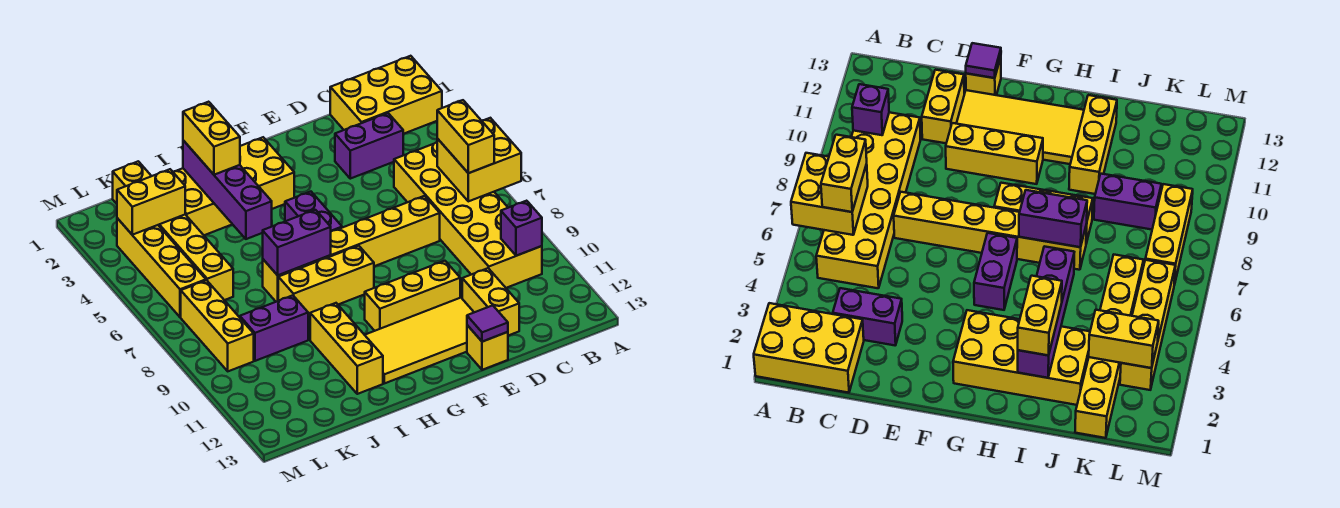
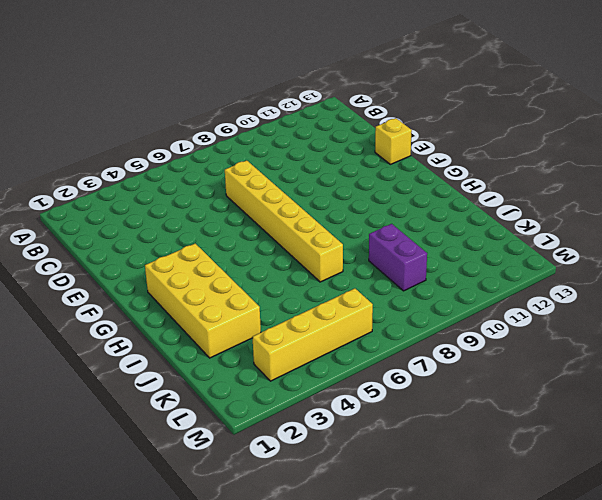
none -> yellow 2x3 brick [330,56,442,134]
none -> yellow 2x6 brick [394,142,542,288]
none -> purple 1x2 brick [335,113,403,179]

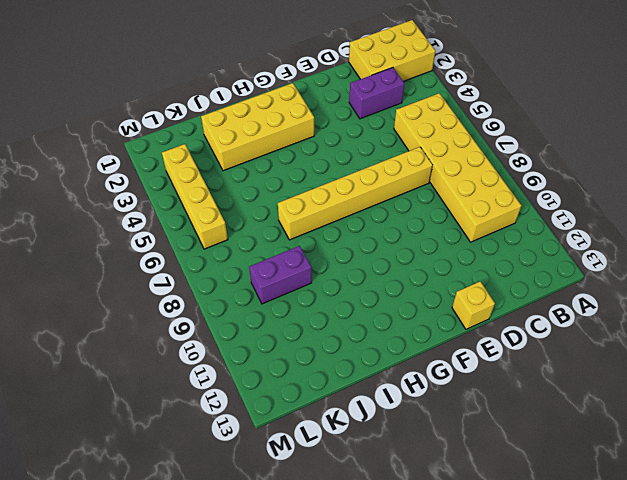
none -> yellow 1x2 brick [462,268,519,336]
none -> yellow 1x3 brick [365,261,460,331]
none -> yellow 2x4 tile [365,298,474,383]

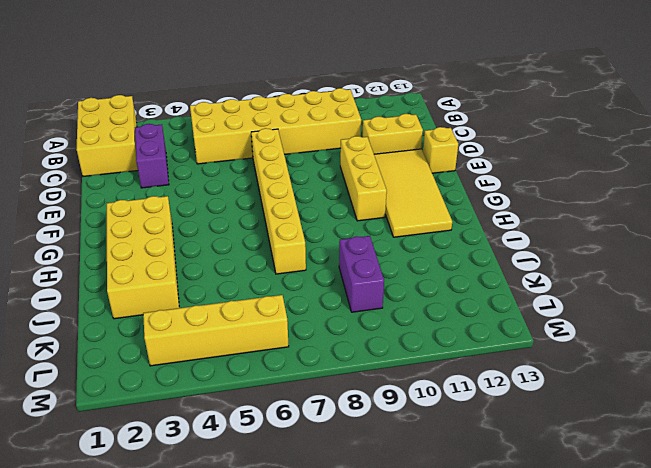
none -> purple 1x2 brick [285,192,342,231]
none -> yellow 1x3 brick [278,246,374,316]
none -> yellow 1x3 brick [310,303,383,394]

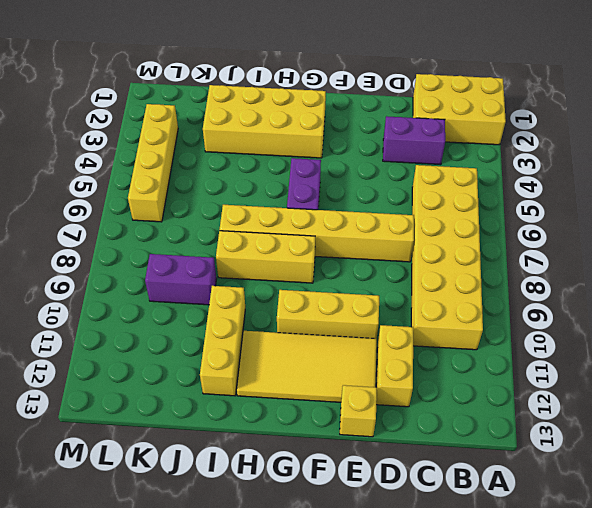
none -> yellow 1x6 brick [113,161,233,300]
none -> yellow 1x3 brick [181,280,254,371]
none -> yellow 2x2 brick [437,118,521,201]

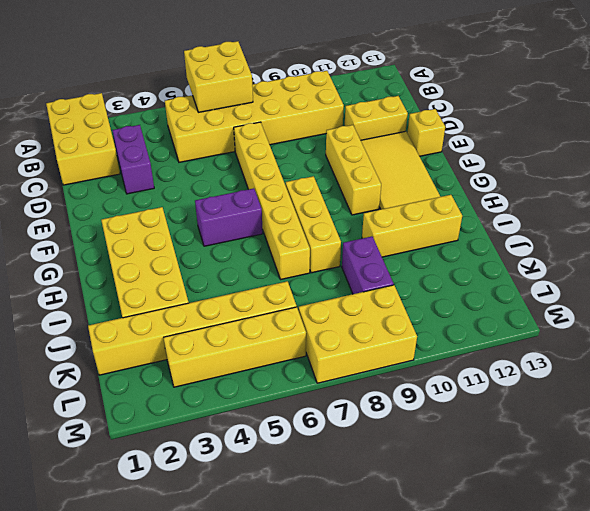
yellow 2x3 brick [299,285,417,383] -> yellow 1x3 brick [181,280,254,371]
none -> purple 1x1 brick [501,201,542,256]
none -> purple 1x1 tile [467,305,508,342]
none -> purple 1x2 brick [263,210,331,275]

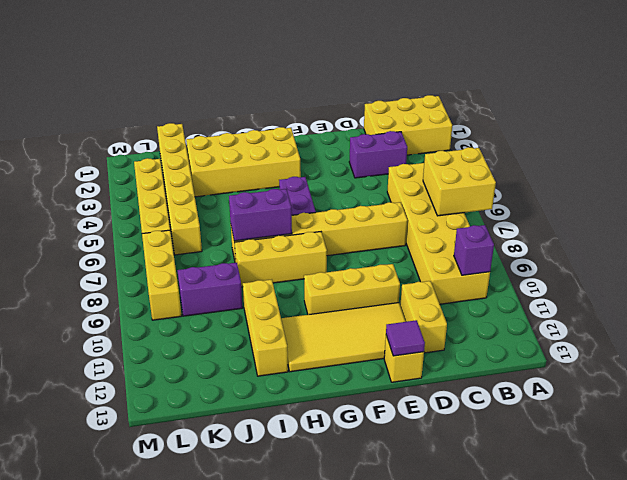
none -> purple 1x4 brick [183,140,272,239]
none -> yellow 1x2 brick [117,169,185,235]
none -> yellow 1x2 brick [437,100,494,173]

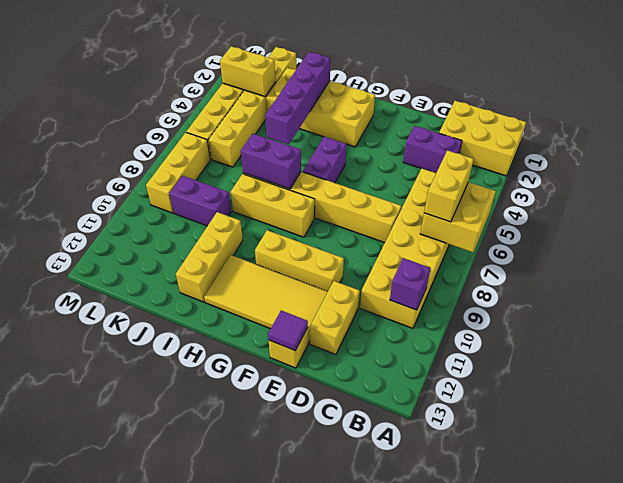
none -> yellow 1x2 brick [183,102,240,175]

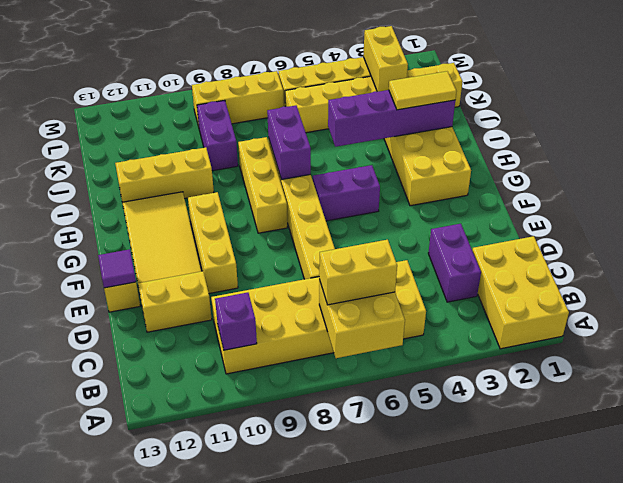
yellow 1x2 tile [389,71,457,110] -> yellow 1x2 brick [183,102,240,175]

